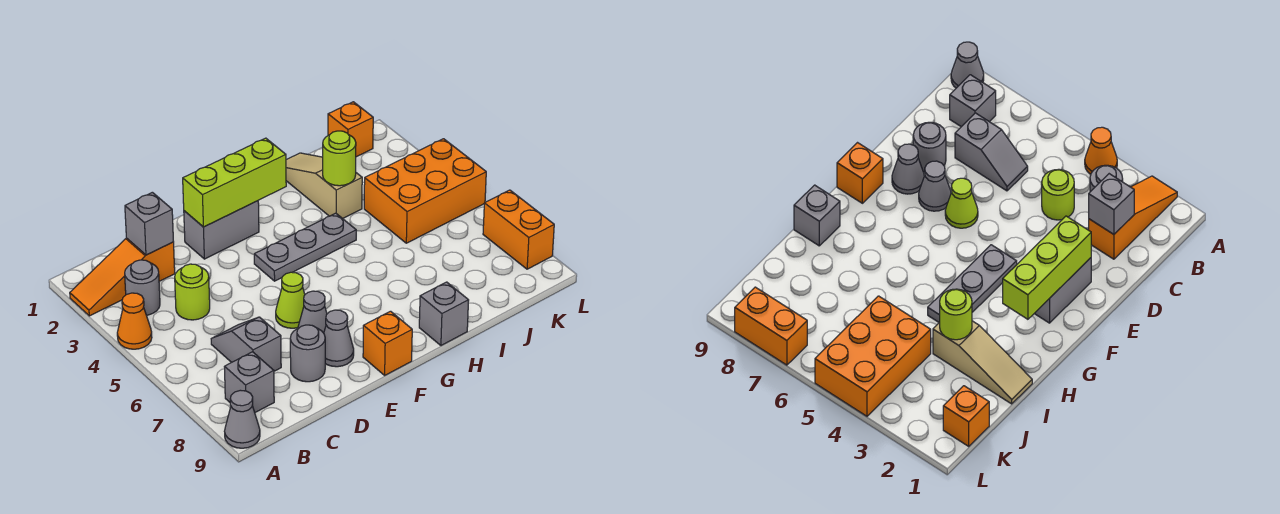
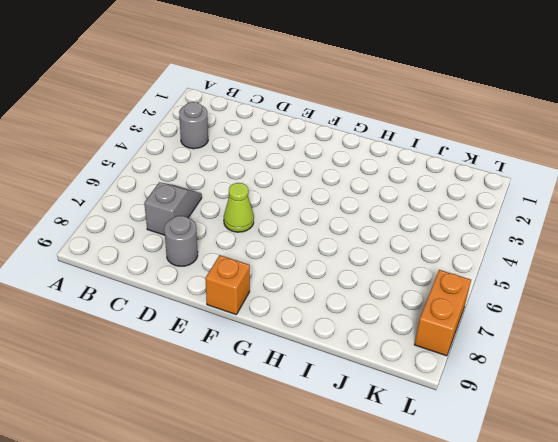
none -> orange 1x3 slope [70,238,175,316]
none -> orange 1x1 cone [117,293,152,349]
none -> grey 1x1 cone [224,390,260,448]

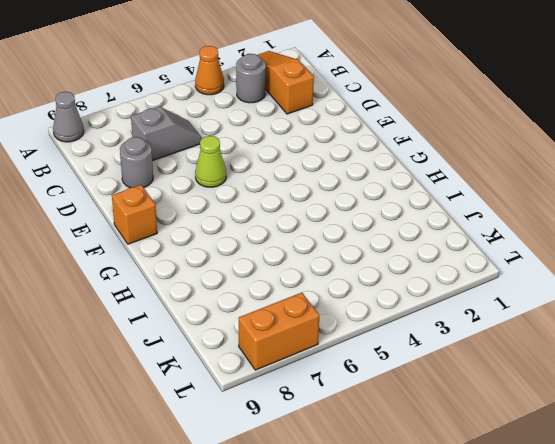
none -> grey 1x1 brick [225,352,274,412]
none -> lime 1x1 round brick [175,264,210,320]
none -> grey 1x2 brick [184,201,259,259]

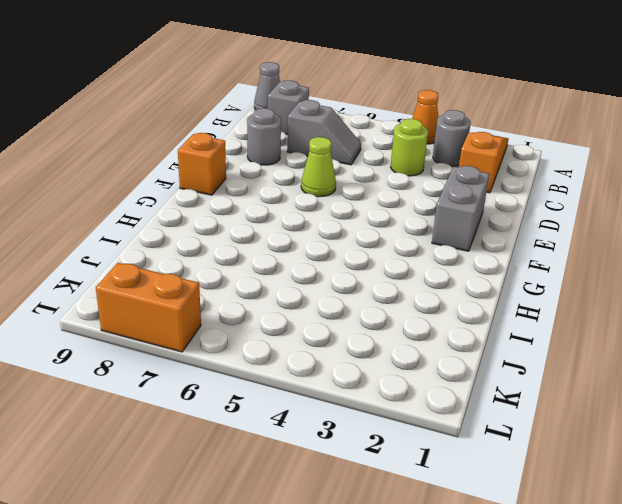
none -> grey 1x1 cone [298,291,327,333]
none -> grey 1x1 cone [324,310,354,367]
none -> grey 1x3 plate [254,213,356,281]

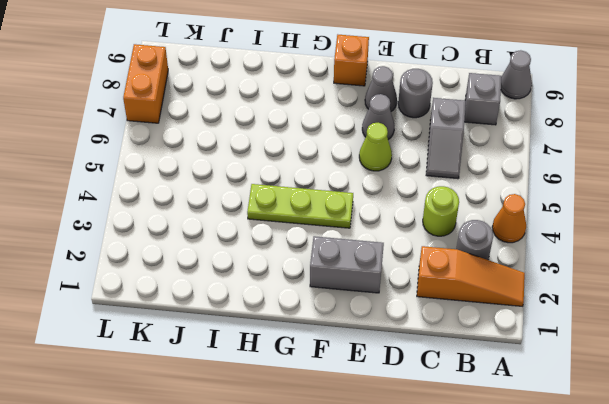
lime 1x3 plate [247,184,353,228] -> grey 1x3 plate [254,213,356,281]
none -> grey 1x1 brick [419,282,469,346]
none -> tan 1x3 slope [286,153,362,219]
none -> orange 2x3 brick [364,139,486,243]

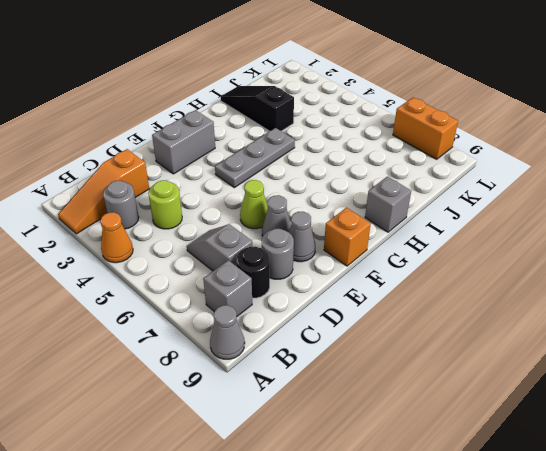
black 1x1 round brick [237,247,270,298] -> none
black 1x3 slope [221,86,294,131] -> tan 1x3 slope [286,153,362,219]
none -> orange 2x3 brick [364,139,486,243]
none -> orange 1x1 brick [328,102,373,157]
none -> grey 1x1 brick [125,192,173,255]

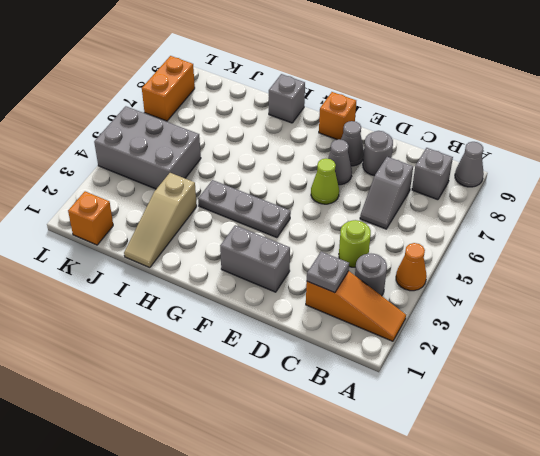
grey 1x1 plate [307,252,349,293] -> grey 1x1 brick [125,192,173,255]
grey 2x3 brick [94,106,201,189] -> orange 2x3 brick [364,139,486,243]
none -> lime 1x3 brick [183,138,286,227]
none -> lime 1x1 round brick [323,131,356,186]

